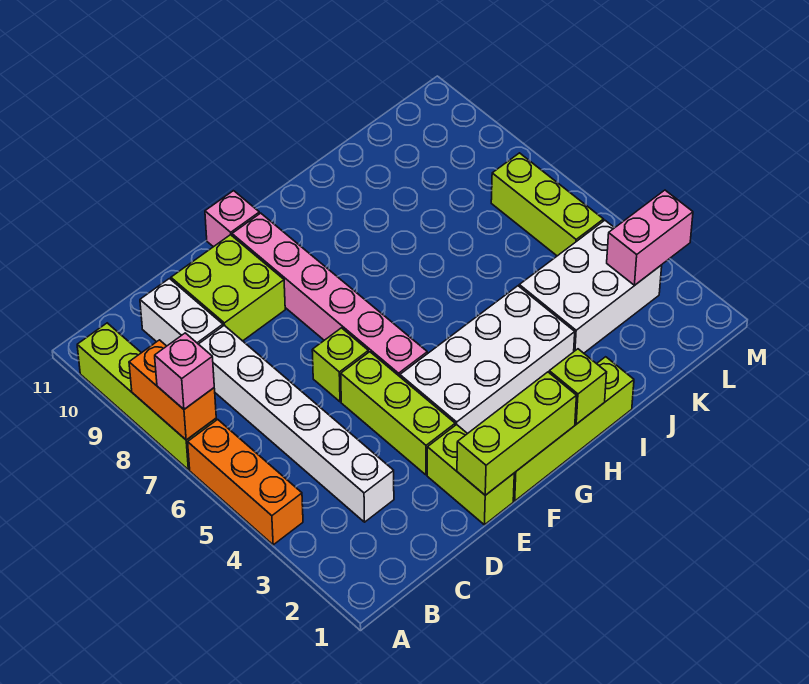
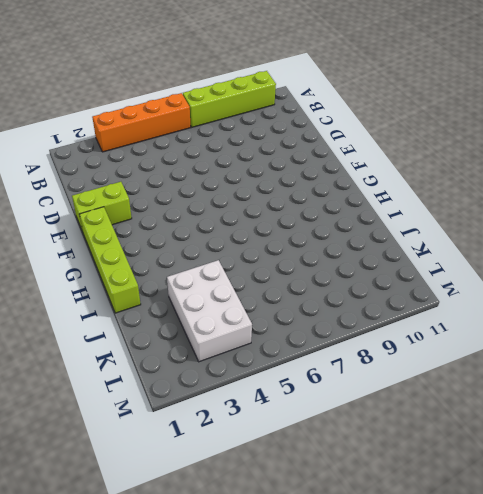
orange 1x4 brick [92,93,191,152] -> orange 1x3 brick [188,419,303,545]
none -> white 1x6 brick [199,325,394,522]
none -> white 1x2 brick [140,279,223,346]
none -> lime 2x2 brick [171,235,285,341]

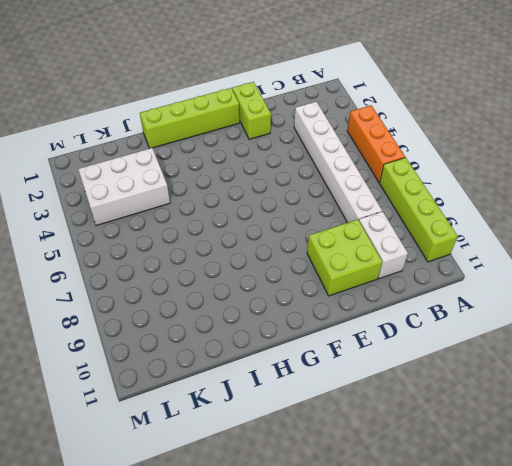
none -> lime 1x3 brick [341,352,455,475]
none -> lime 1x1 brick [312,328,368,402]
none -> white 2x4 brick [400,286,575,434]

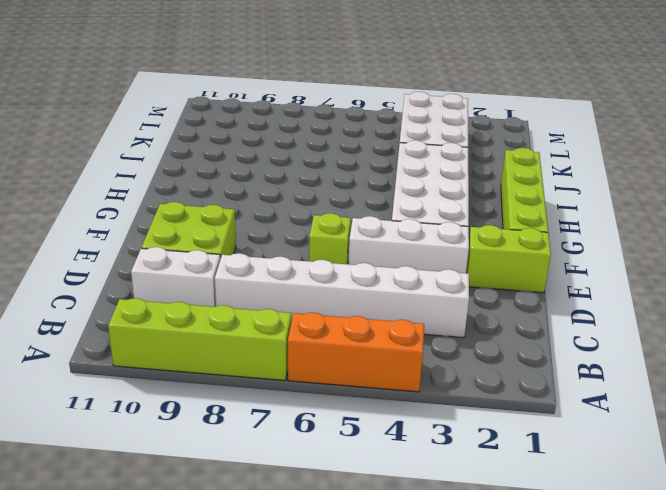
white 1x3 brick [348,216,469,273] -> lime 1x3 brick [341,352,455,475]
none -> pink 1x6 brick [232,213,427,376]
none -> pink 1x1 brick [205,191,260,247]
none -> lime 1x3 brick [491,153,604,256]

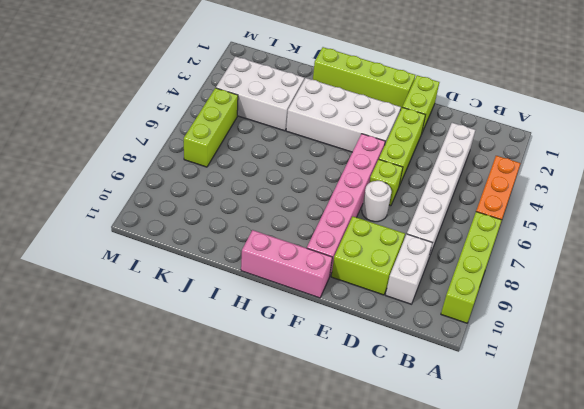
white 1x1 round brick [362,181,392,222] -> none
pink 1x3 brick [241,230,332,298] -> pink 1x1 brick [205,191,260,247]
none -> orange 1x2 brick [129,340,216,440]
none -> lime 1x3 brick [457,372,576,495]
none -> lime 1x1 brick [549,349,607,424]

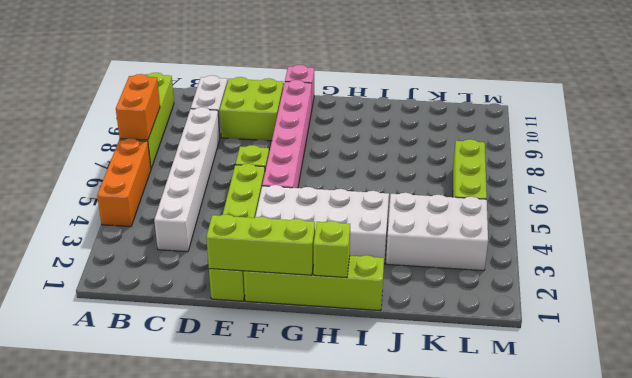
none -> pink 1x2 brick [607,190,693,285]
none -> pink 1x1 brick [155,333,214,409]

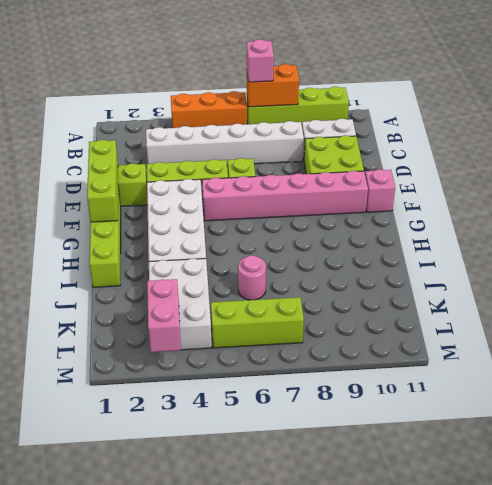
pink 1x1 round brick [238,255,266,300] -> none
none -> lime 1x1 brick [549,349,607,424]

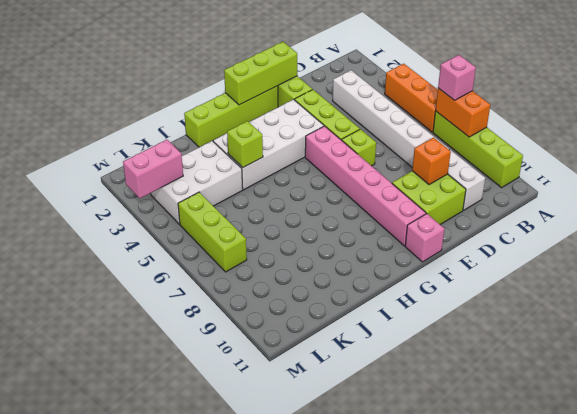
orange 1x1 brick [412,138,451,185] -> none
lime 1x1 brick [227,121,263,167] -> lime 1x1 brick moved to [549,349,607,424]

